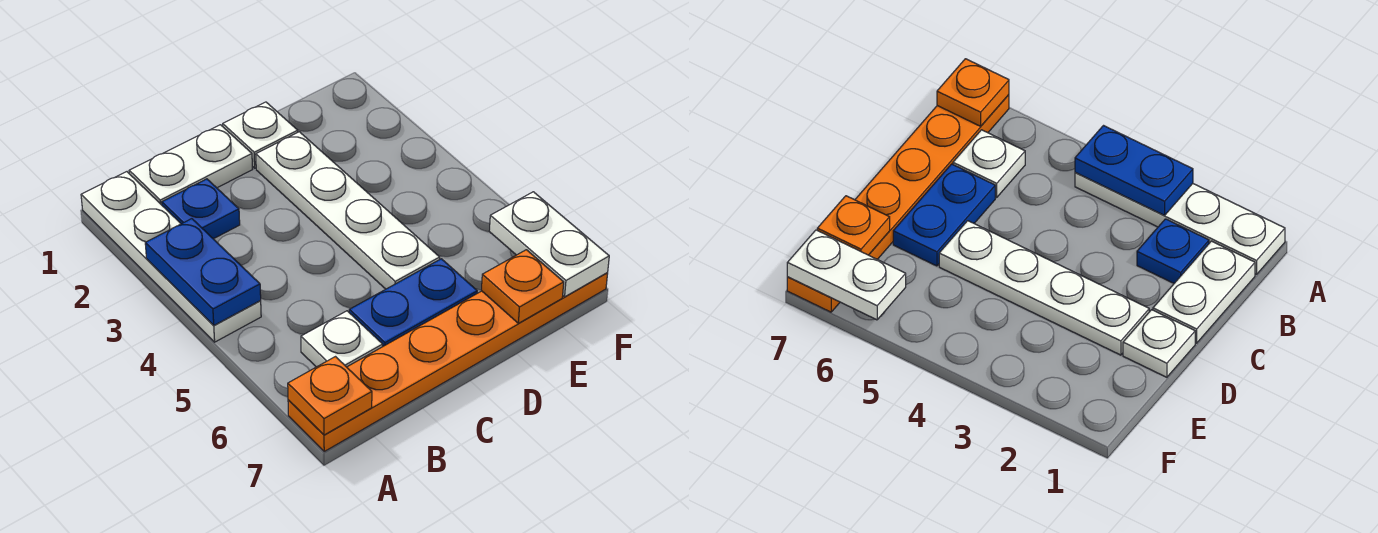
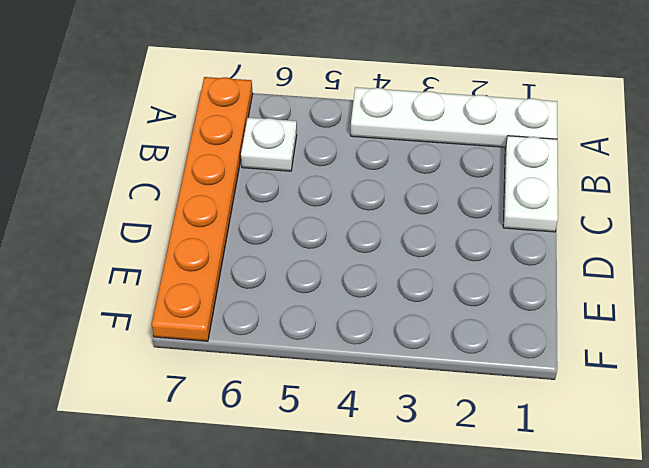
none -> blue 1x1 plate [162,179,240,239]
none -> blue 1x2 plate [349,259,477,346]
none -> white 1x1 plate [223,102,298,168]

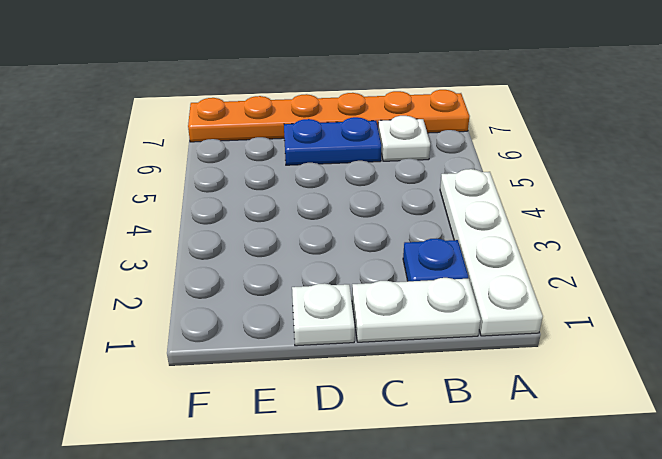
none -> white 1x4 plate [256,132,440,289]
none -> blue 1x2 plate [145,219,261,325]
none -> orange 1x1 plate [288,357,372,435]

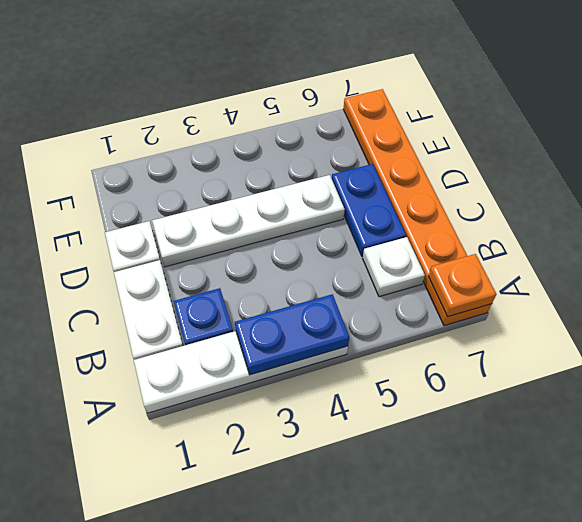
none -> orange 1x1 plate [481,250,564,323]
none -> white 1x2 plate [489,192,609,297]

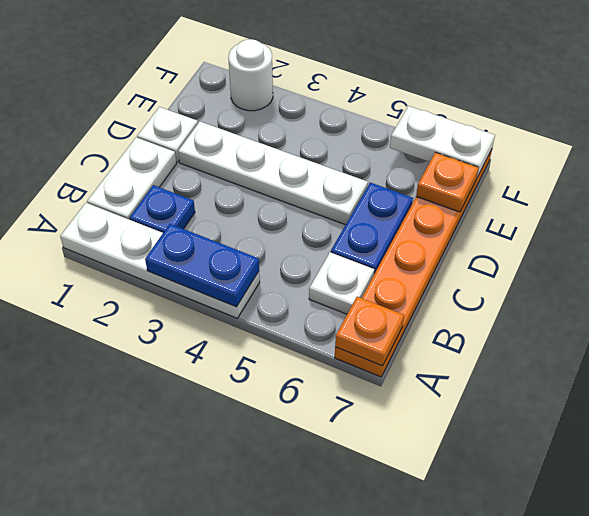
white 1x1 round brick [228,39,273,111] -> none

